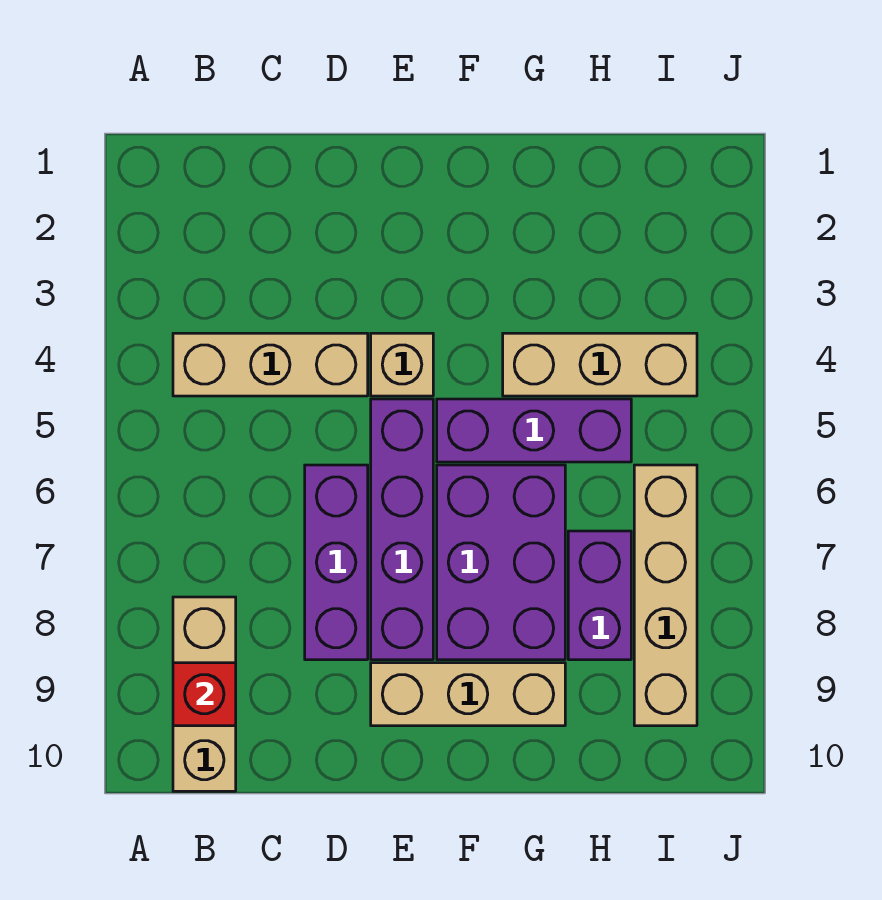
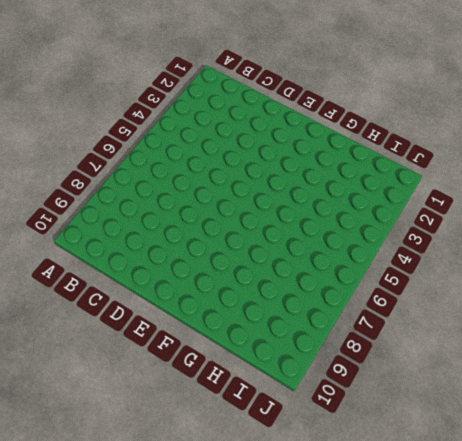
none -> tan 1x3 brick [173,333,368,396]
none -> tan 1x3 brick [173,597,236,791]
none -> purple 1x3 brick [305,465,368,660]

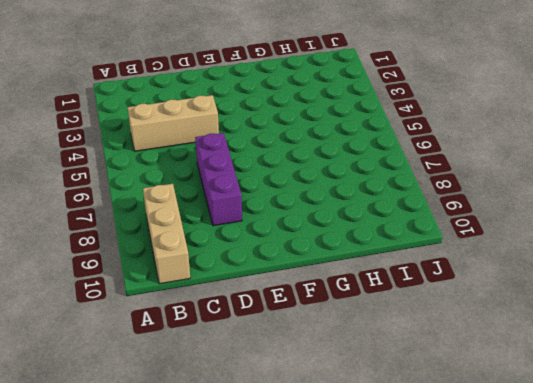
none -> tan 1x1 brick [371,333,433,396]
none -> purple 1x4 brick [371,399,433,660]
none -> tan 1x3 brick [371,663,565,726]

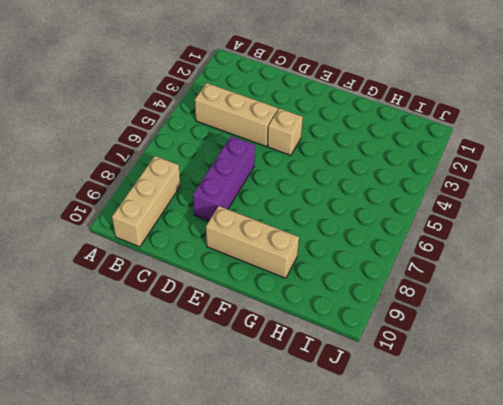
none -> purple 1x4 brick [371,399,433,660]
none -> purple 1x3 brick [437,399,631,462]
none -> purple 2x3 brick [437,465,565,660]

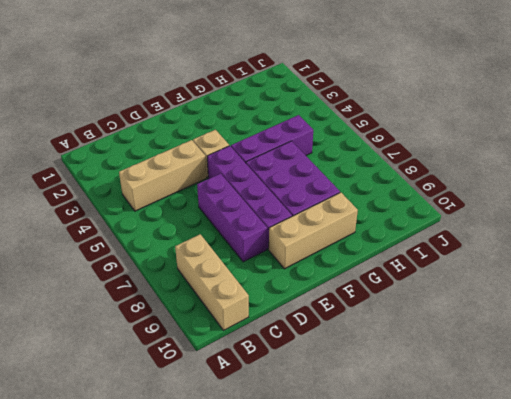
none -> tan 1x3 brick [503,333,697,396]
none -> purple 1x2 brick [568,531,631,660]
none -> tan 1x4 brick [634,465,697,726]

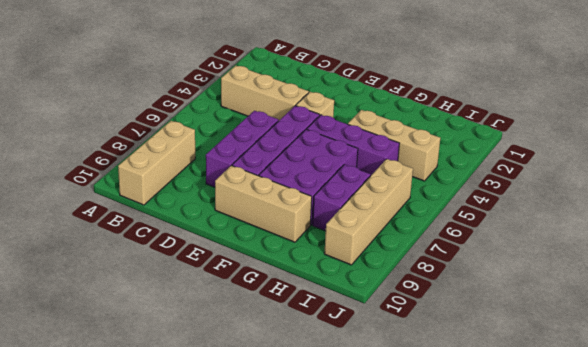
none -> red 1x1 brick [173,663,236,726]

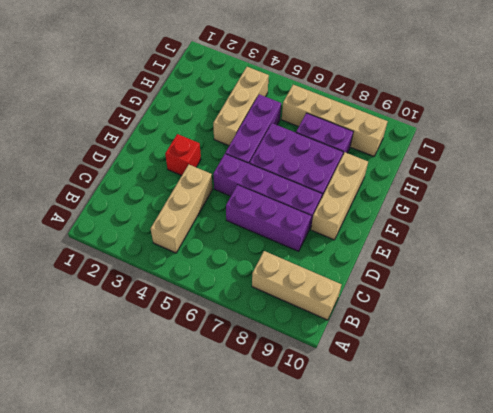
red 1x1 brick [165,134,201,176] -> red 1x1 brick moved to [173,663,236,726]
none -> tan 1x1 brick [371,333,433,396]

